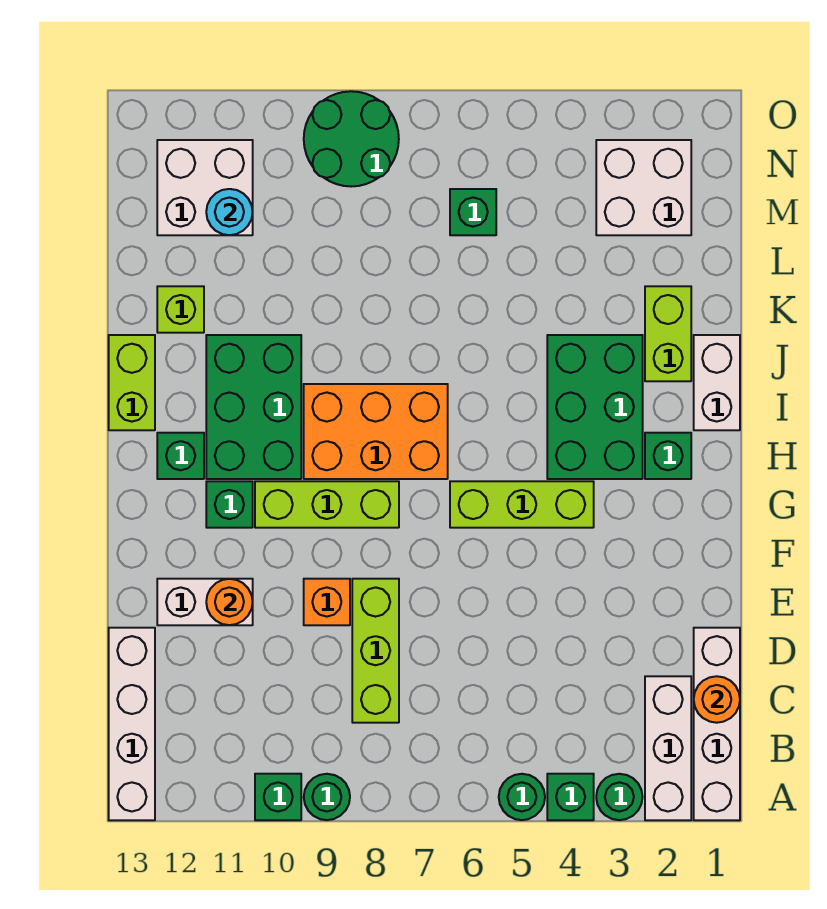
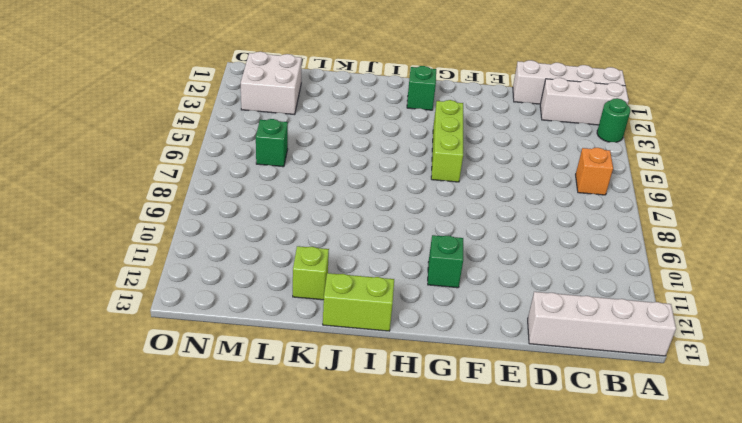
orange 1x1 brick [576,148,613,195] -> orange 1x1 brick moved to [304,579,350,625]
none -> green 1x1 brick [547,774,594,820]
none -> green 1x1 round brick [499,774,545,820]
none -> green 1x1 round brick [304,774,350,820]
none -> green 1x1 brick [255,774,301,820]

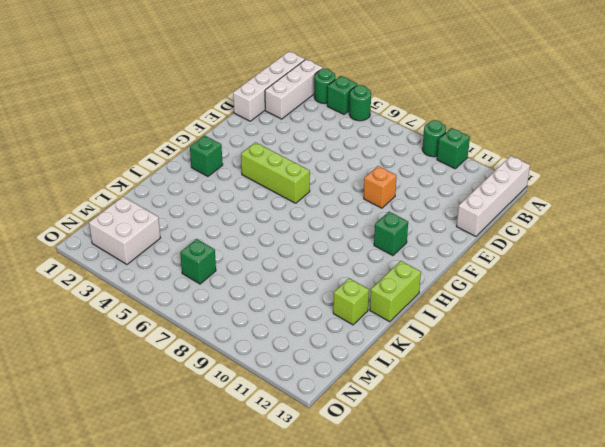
none -> lime 1x3 brick [352,579,399,723]
none -> white 1x2 brick [157,579,253,625]
none -> lime 1x3 brick [255,481,399,528]
none -> green 2x3 brick [547,335,643,479]

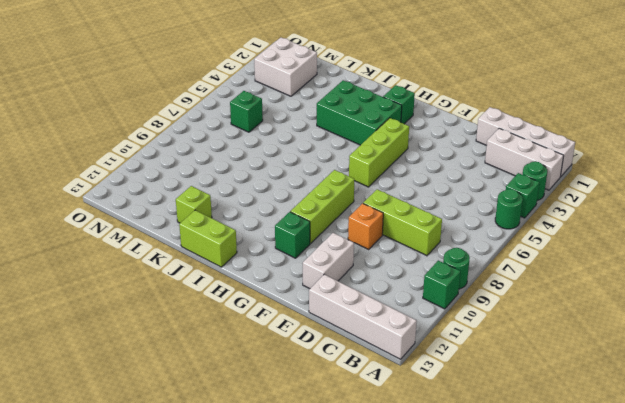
none -> orange 2x3 brick [304,384,448,479]
none -> green 2x3 brick [206,335,301,479]
none -> green 1x1 brick [157,433,204,479]
none -> white 1x2 brick [694,335,740,430]

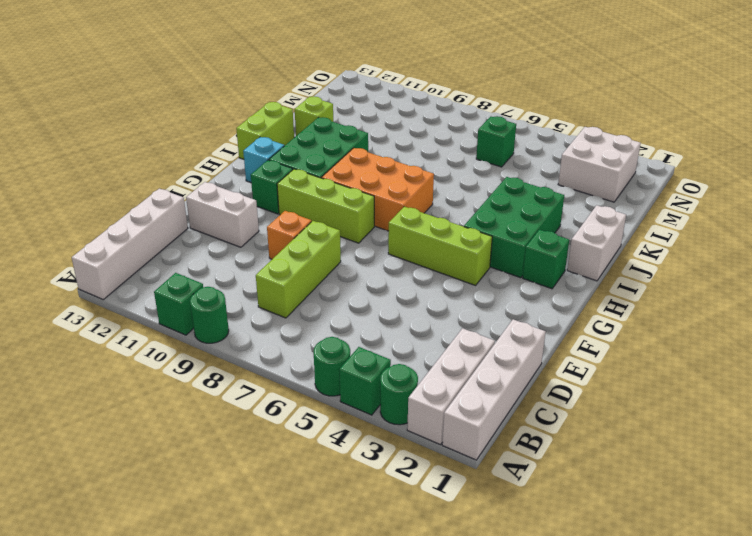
cyan 1x1 brick [243,137,284,182] -> green 1x1 brick [157,433,204,479]
none -> lime 1x2 brick [645,286,691,381]
none -> white 2x2 brick [157,140,253,235]
none -> green 2x2 round brick [304,91,399,187]
none -> orange 1x1 round brick [694,676,740,723]

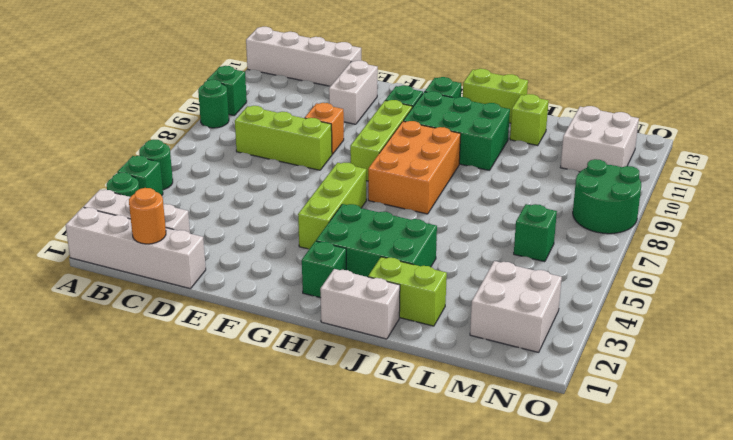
none -> orange 1x1 round brick [206,579,253,625]
none -> cyan 1x1 round brick [206,189,253,235]

